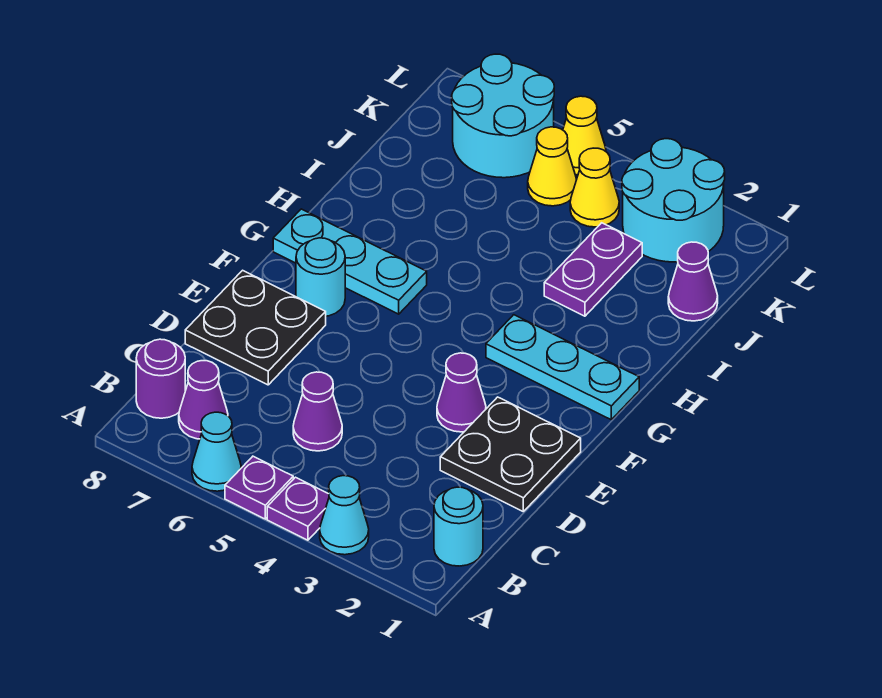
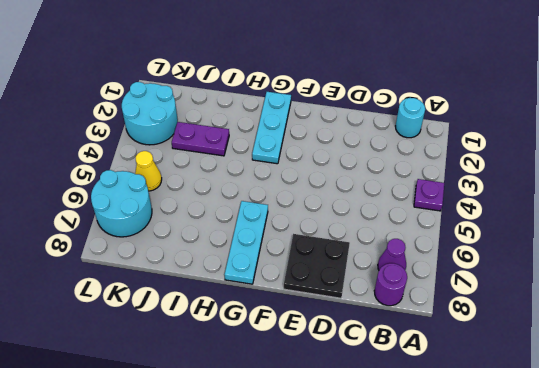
none -> cyan 1x1 cone [320,476,369,555]
none -> purple 1x1 plate [225,456,293,519]
none -> cyan 1x1 cone [192,412,241,491]

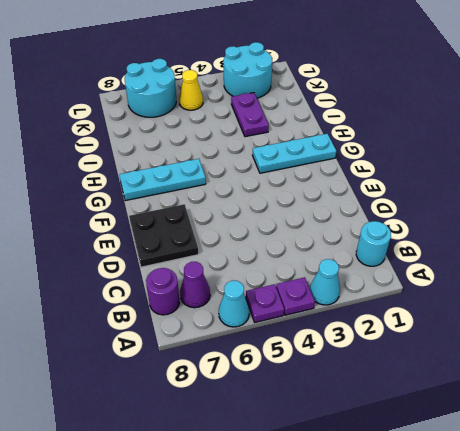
none -> purple 1x1 cone [293,372,342,451]
none -> black 2x2 plate [440,397,581,511]
none -> purple 1x1 cone [437,353,486,432]

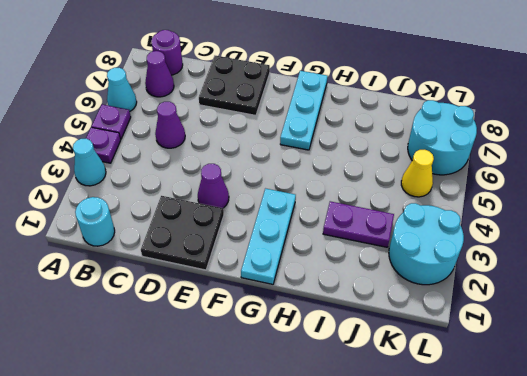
none -> cyan 1x1 round brick [296,238,345,316]
none -> purple 1x1 cone [668,242,718,321]
none -> yellow 1x1 cone [570,148,619,227]

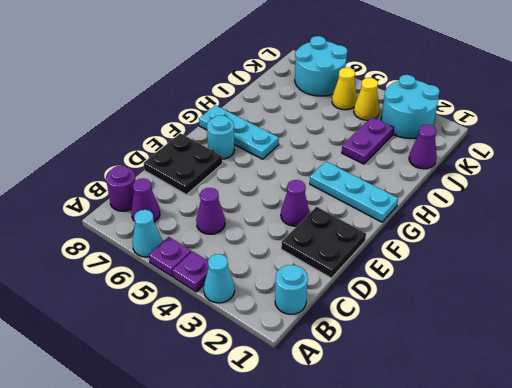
none -> yellow 1x1 cone [563,96,606,175]

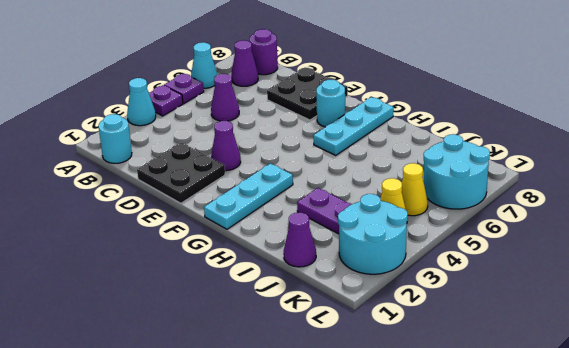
none -> yellow 1x1 cone [563,96,606,175]

